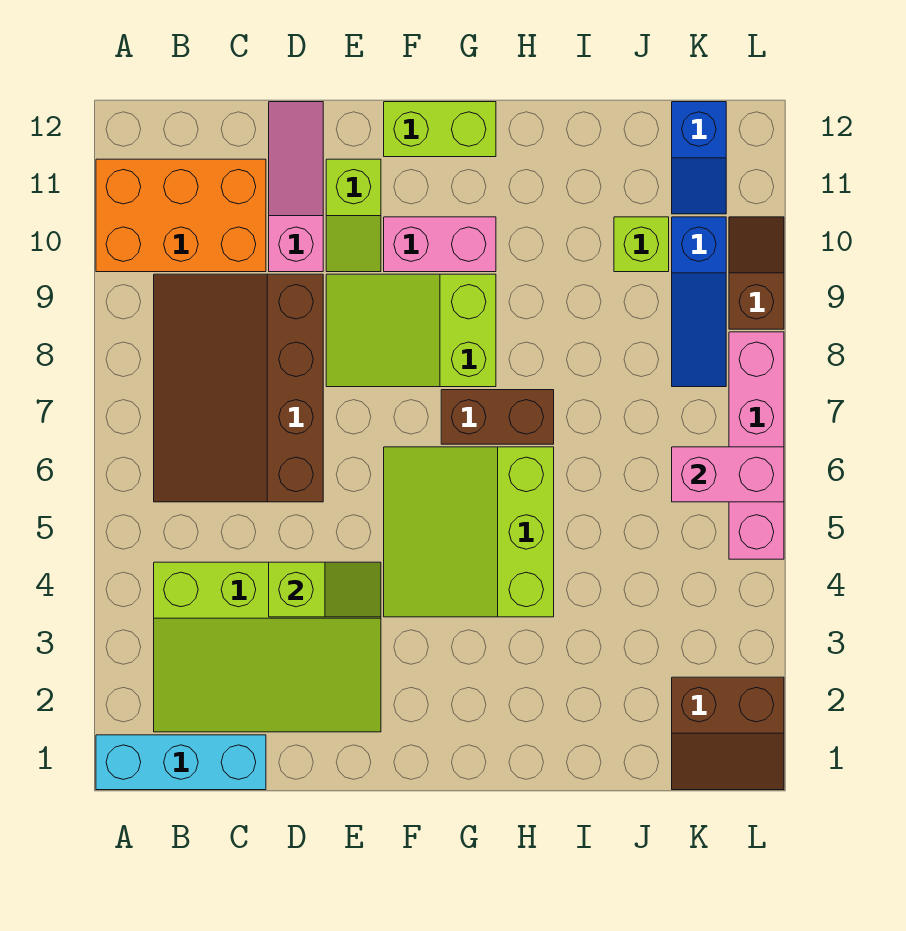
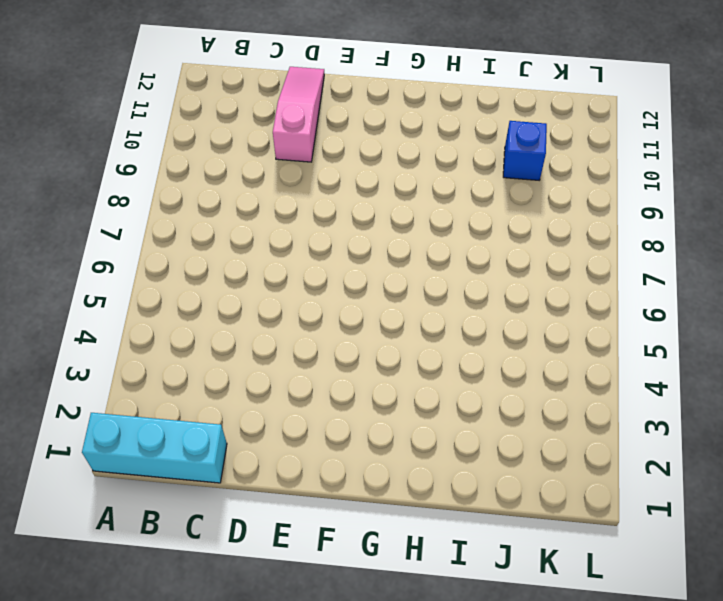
blue 1x1 brick [503,121,547,180] -> lime 1x1 brick [614,217,669,272]
none -> orange 2x3 brick [96,159,266,272]
none -> lime 3x4 slope [154,562,381,732]
none -> brown 3x4 slope [154,274,323,502]

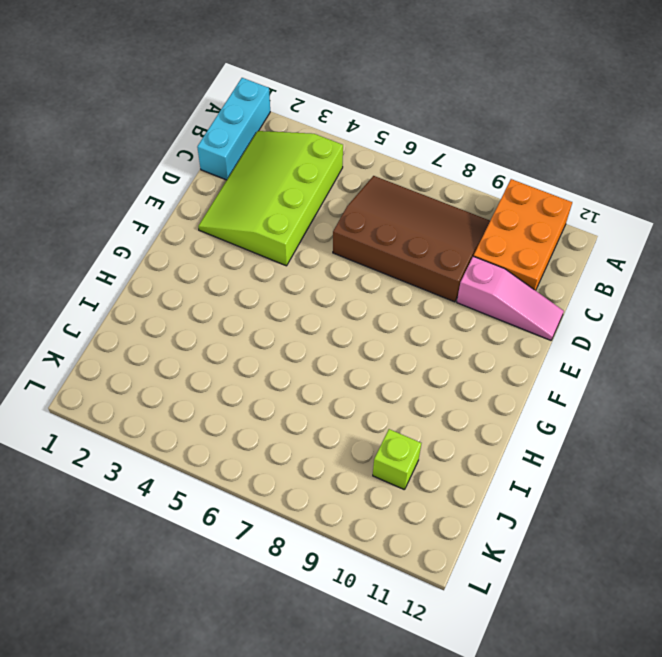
none -> lime 2x3 slope [326,274,496,387]
none -> lime 1x2 slope [326,159,381,272]
none -> lime 3x3 slope [384,447,554,617]

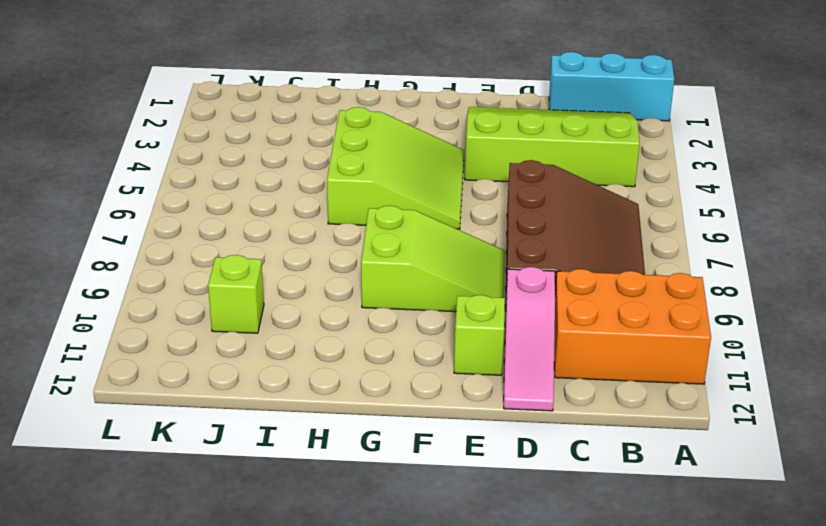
none -> pink 1x2 brick [384,217,496,272]
none -> lime 1x2 brick [384,102,496,157]
none -> brown 1x2 brick [441,390,554,444]

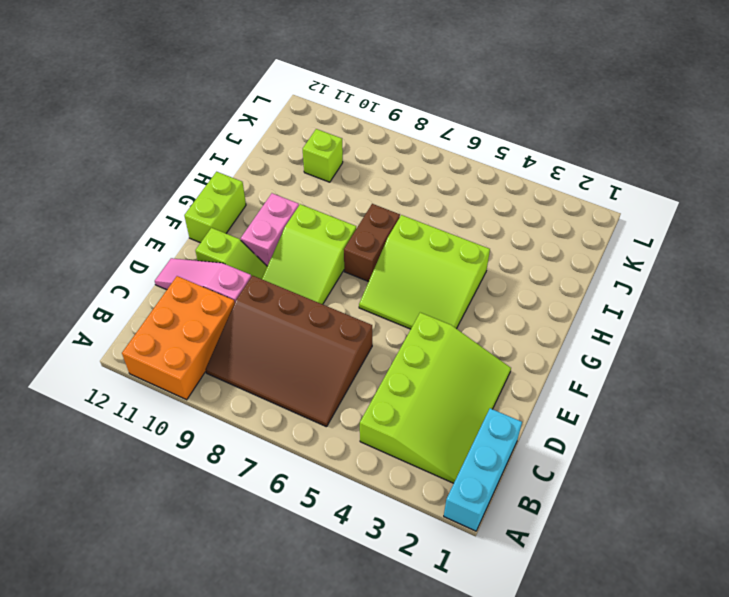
none -> brown 2x2 slope [672,677,784,790]
none -> blue 1x3 slope [672,217,726,387]
none -> blue 1x2 slope [672,102,726,214]

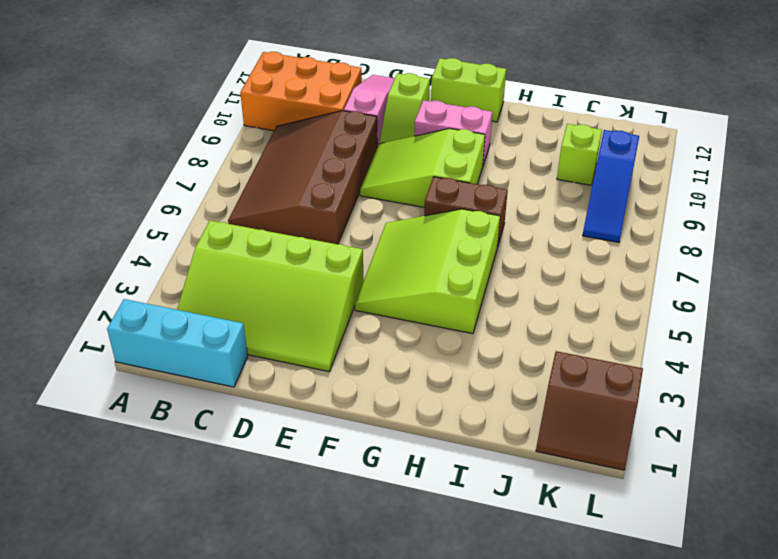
none -> blue 1x2 slope [672,102,726,214]
none -> pink 1x4 brick [729,332,784,559]
none -> brown 1x2 slope [729,217,784,329]

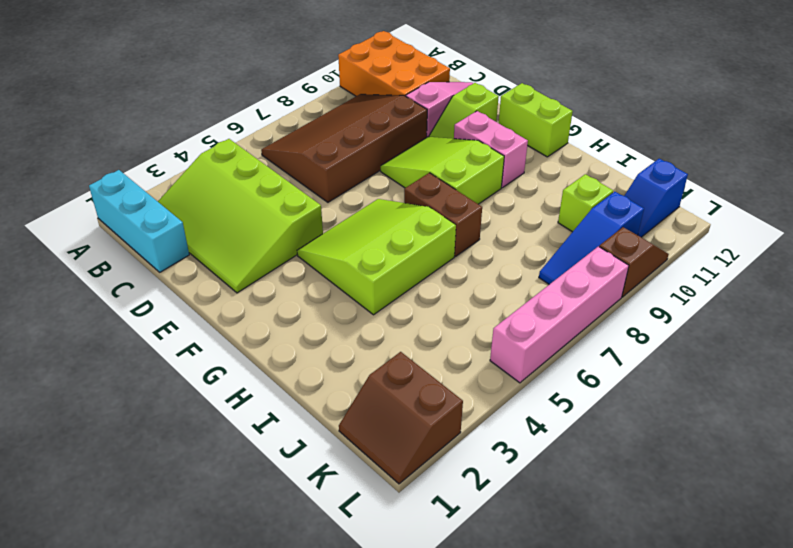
none -> lime 1x2 slope [269,562,381,617]
none -> pink 1x2 brick [672,447,784,502]

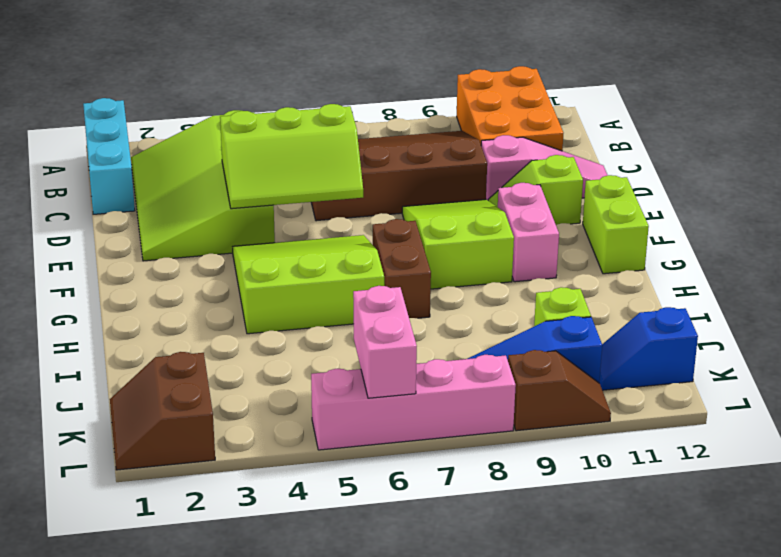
lime 2x3 slope [220,104,363,209] -> lime 1x2 slope [269,562,381,617]

